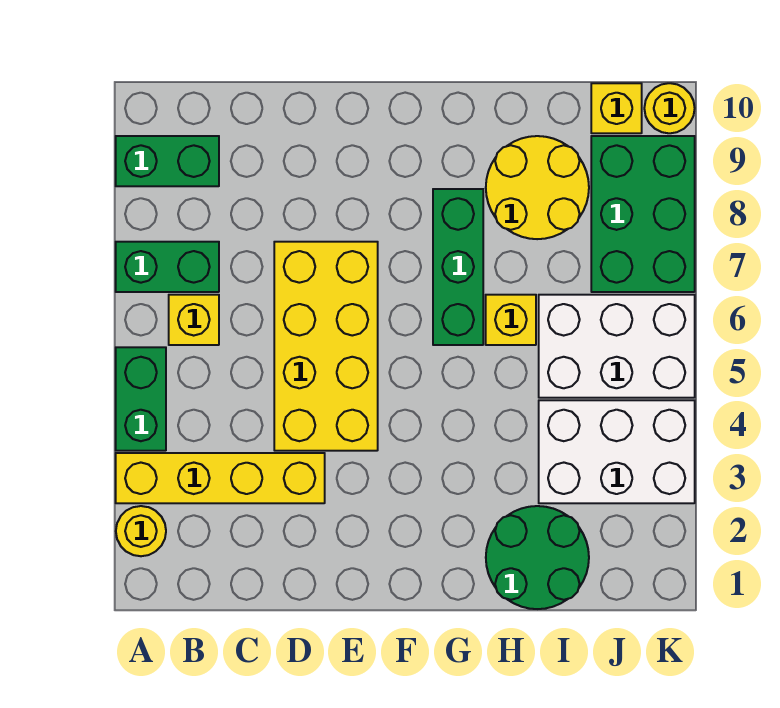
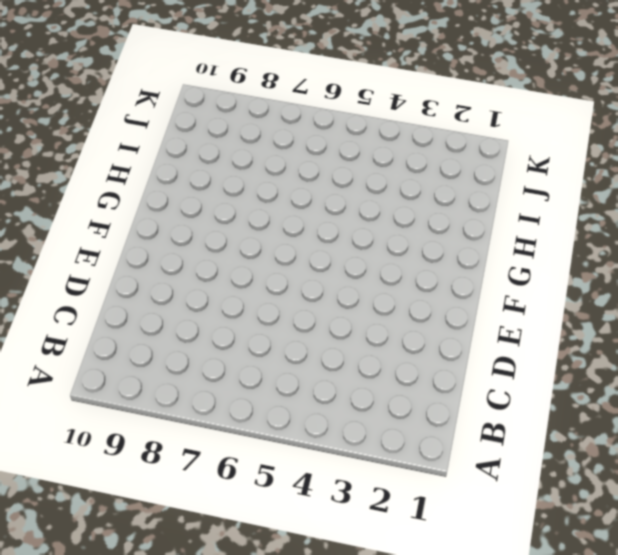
none -> yellow 1x1 round brick [116,506,166,556]
none -> yellow 1x4 brick [116,453,325,503]
none -> green 1x2 brick [116,347,166,451]

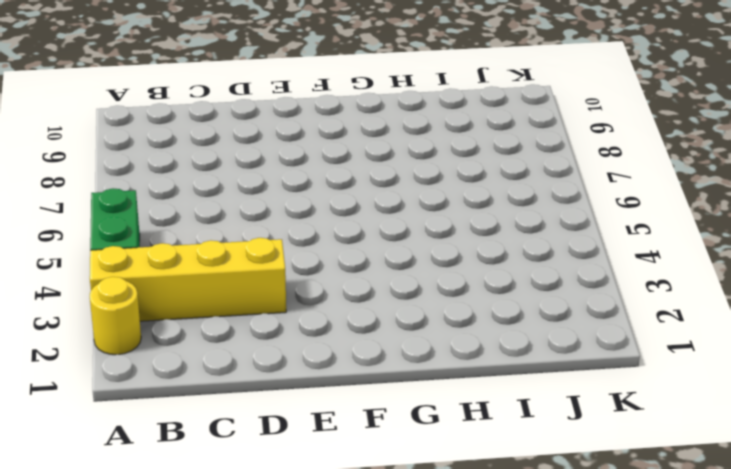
none -> green 1x2 brick [116,242,219,292]
none -> green 1x2 brick [116,136,219,186]
none -> yellow 1x1 brick [169,295,219,345]

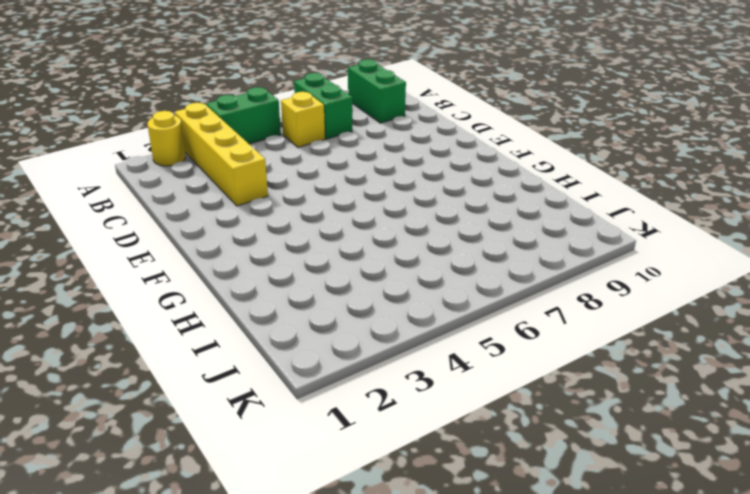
none -> yellow 2x4 brick [274,242,378,451]
none -> green 1x3 brick [433,189,483,345]
none -> green 2x2 round brick [486,506,589,609]

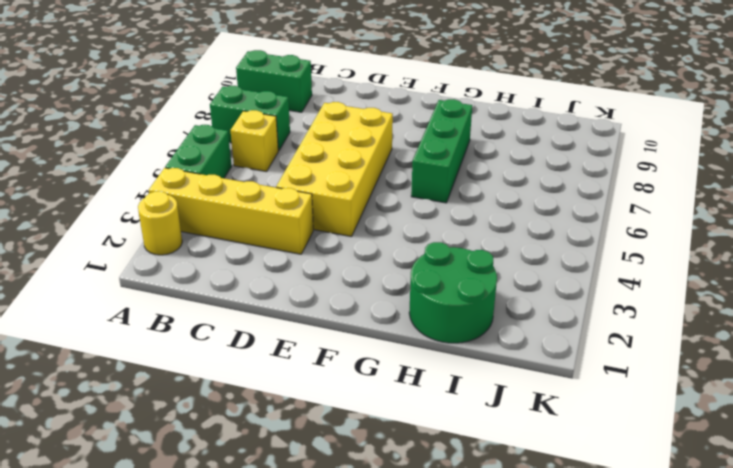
none -> yellow 1x1 brick [486,295,536,345]
none -> yellow 2x2 round brick [486,136,589,239]
none -> white 2x3 brick [539,400,695,503]

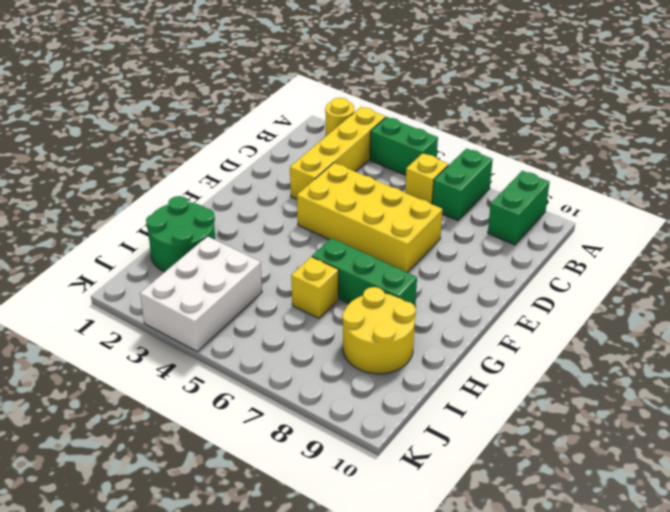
none -> white 2x3 brick [539,295,695,398]
none -> green 2x3 brick [591,136,695,292]
none -> yellow 1x1 brick [591,83,642,133]

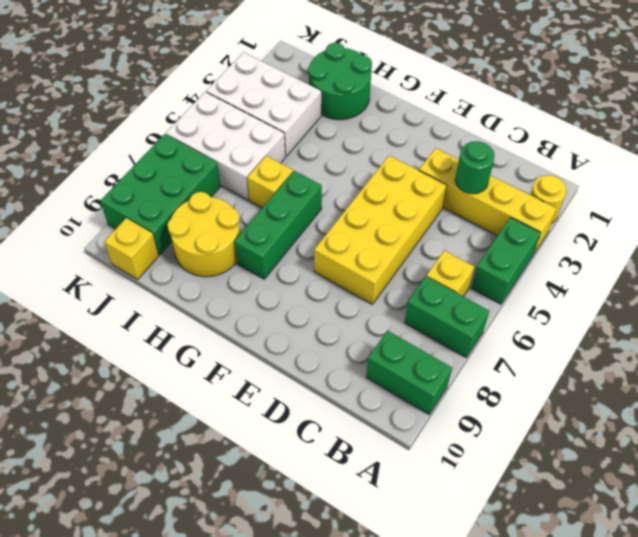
green 1x1 round brick [455,141,495,194] -> none
none -> yellow 1x1 round brick [644,83,695,133]

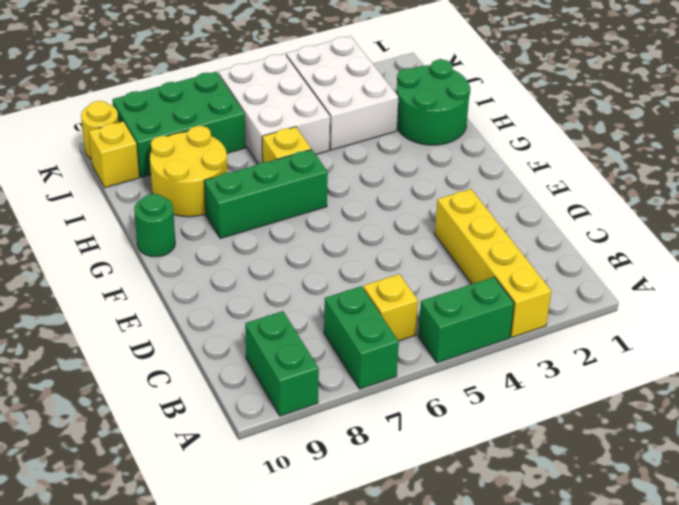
green 1x1 round brick [134,194,175,257] -> none
none -> yellow 1x1 round brick [116,506,166,556]
none -> yellow 2x4 brick [274,242,378,451]

